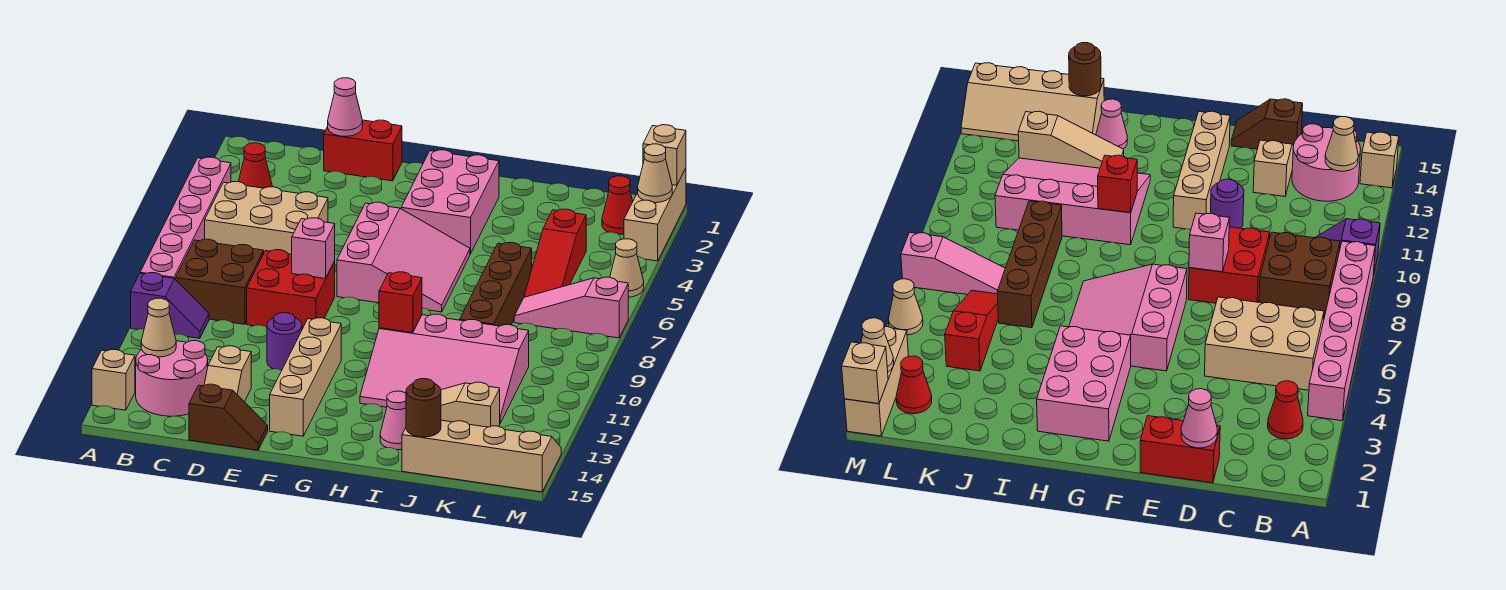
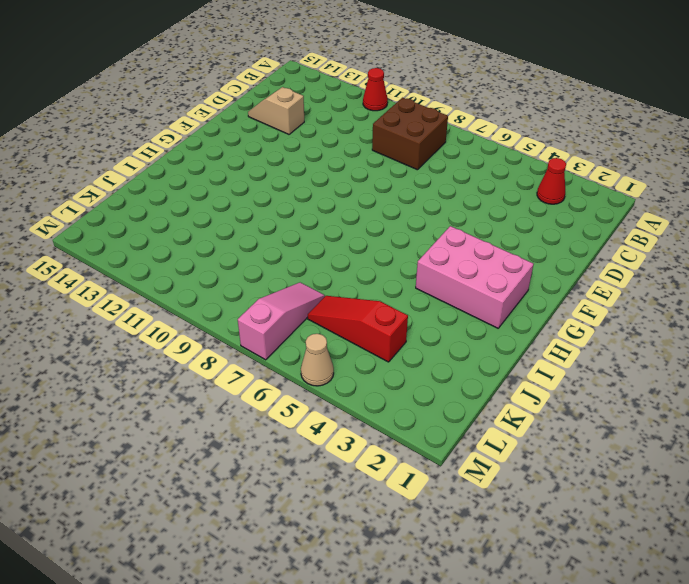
red 1x1 cone [363,68,388,111] -> red 1x1 cone moved to [602,176,633,234]
none -> pink 1x6 brick [140,157,231,280]
none -> purple 1x2 slope [131,273,209,338]
none -> tan 1x1 brick [92,350,135,410]
none -> tan 2x3 brick [205,182,328,254]

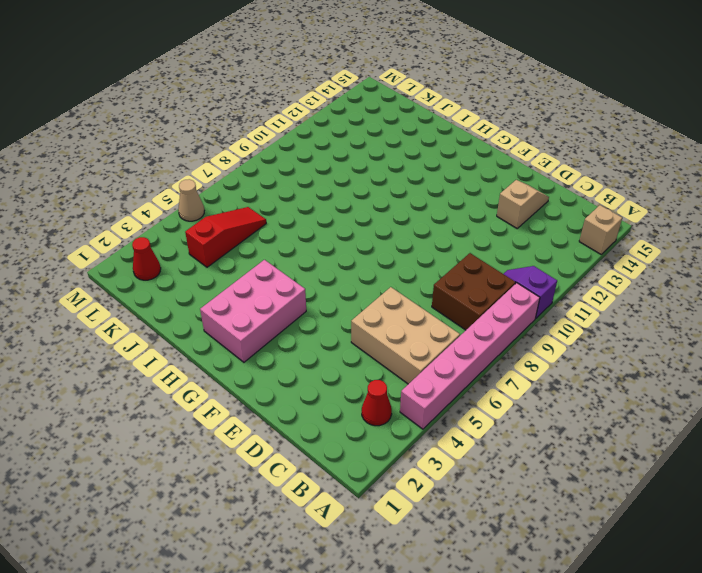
none -> pink 2x2 round brick [136,341,208,416]
none -> red 1x2 brick [324,120,402,181]
none -> red 2x2 brick [247,250,335,329]
none -> brown 1x2 slope [189,384,268,450]

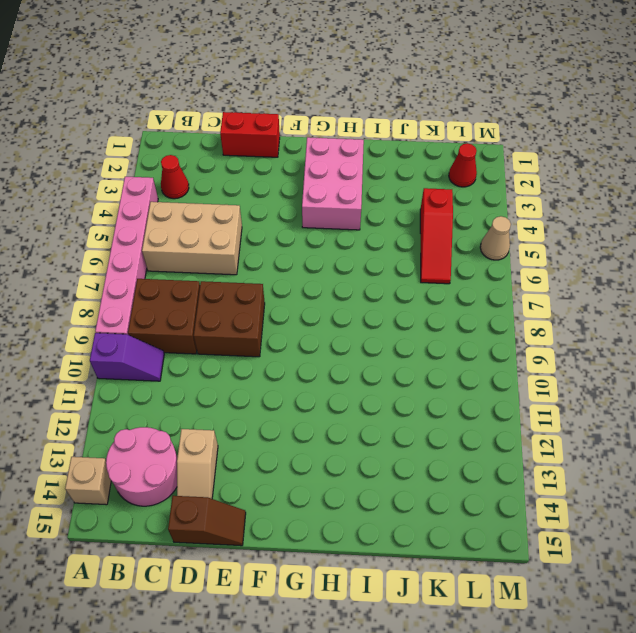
brown 2x2 brick [194,281,265,357] -> red 2x2 brick [247,250,335,329]
none -> purple 1x1 round brick [267,313,302,370]
none -> pink 3x3 slope [337,202,470,312]
none -> tan 1x4 brick [270,318,341,436]
none -> pink 3x4 slope [360,314,529,423]

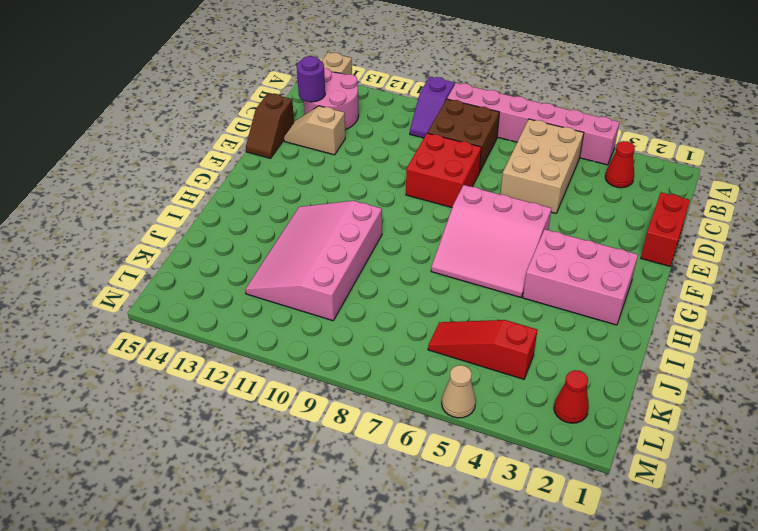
purple 1x1 round brick [297,56,325,102] -> purple 1x1 round brick moved to [267,313,302,370]
none -> tan 1x4 brick [270,318,341,436]
none -> tan 1x3 slope [441,382,500,427]
none -> pink 1x1 cone [380,391,406,450]
none -> brown 1x4 brick [460,243,532,326]

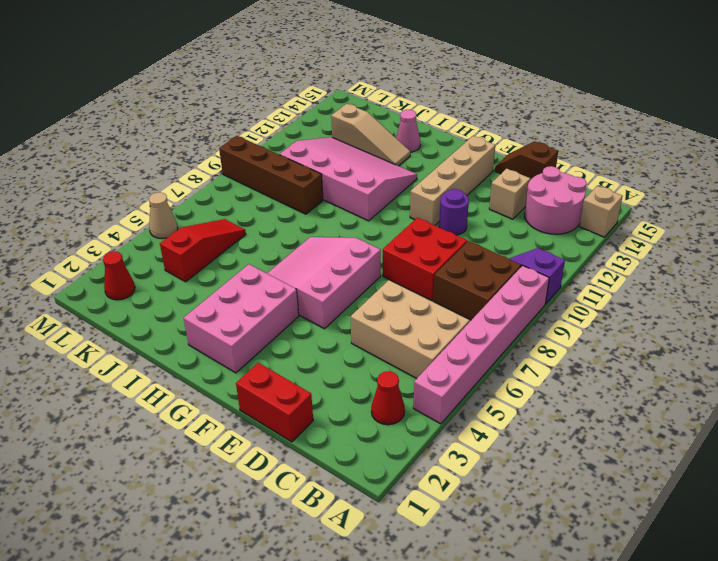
brown 1x4 brick [219,136,323,214] -> brown 1x4 brick turned to [460,243,532,326]
none -> tan 2x4 slope [402,420,561,492]
none -> pink 1x3 slope [514,277,628,338]
none -> tan 1x3 brick [624,168,686,261]
none -> tan 1x1 cone [141,298,176,357]

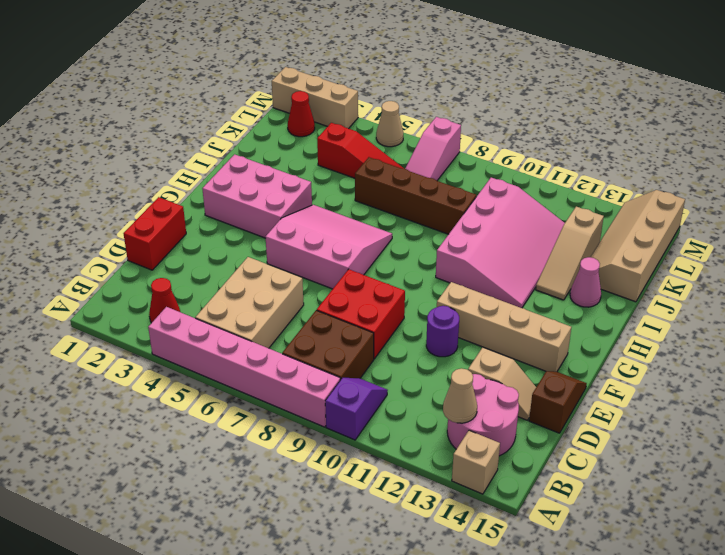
none -> pink 1x1 cone [328,78,363,136]
none -> pink 1x1 brick [292,218,335,279]
none -> red 1x1 brick [379,272,422,333]
none -> brown 1x1 round brick [406,379,441,437]

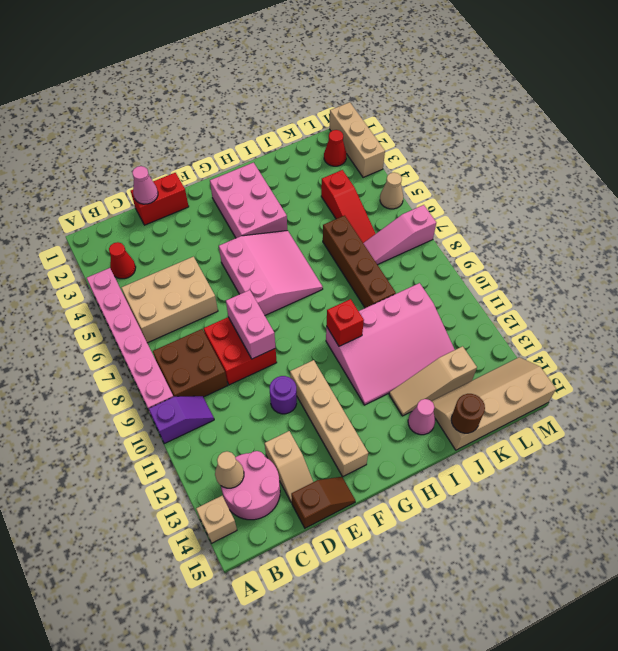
pink 1x2 brick [226,290,276,359] -> pink 1x1 brick [292,218,335,279]
none -> tan 1x1 brick [643,125,686,185]
none -> tan 1x1 cone [638,144,672,203]

